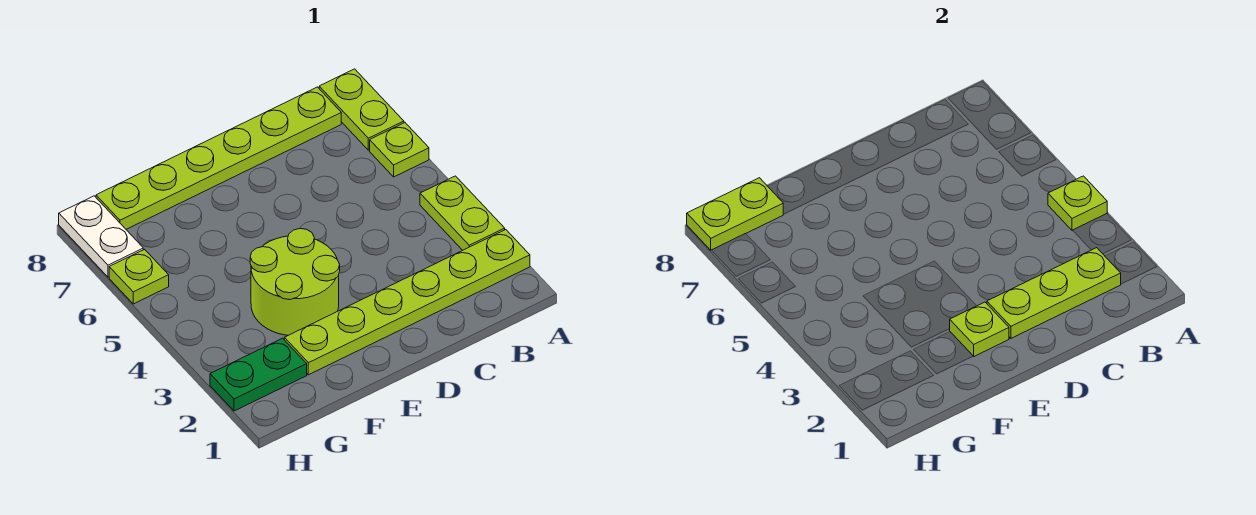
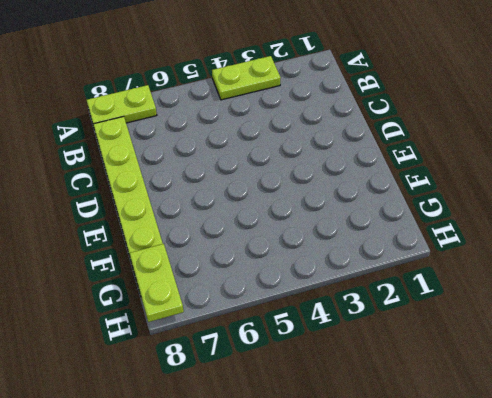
none -> lime 1x6 plate [284,230,530,375]
none -> lime 1x1 plate [370,123,429,177]
none -> lime 2x2 round brick [250,229,340,335]

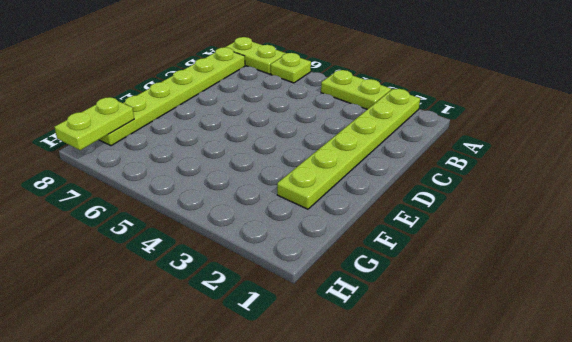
none -> lime 2x2 round brick [250,229,340,335]
none -> green 1x2 plate [210,338,307,411]
none -> lime 1x1 plate [109,249,169,304]

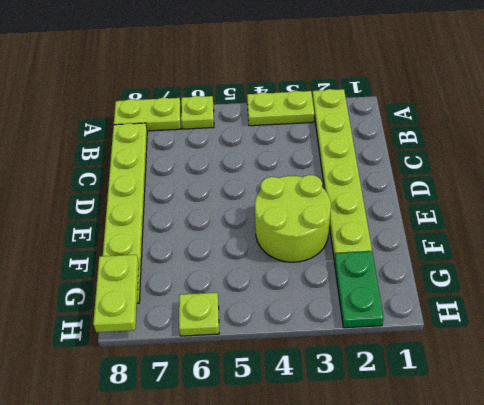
none -> white 1x2 plate [59,196,143,277]
none -> lime 1x1 plate [1048,176,1107,231]
none -> lime 1x3 plate [987,248,1121,338]

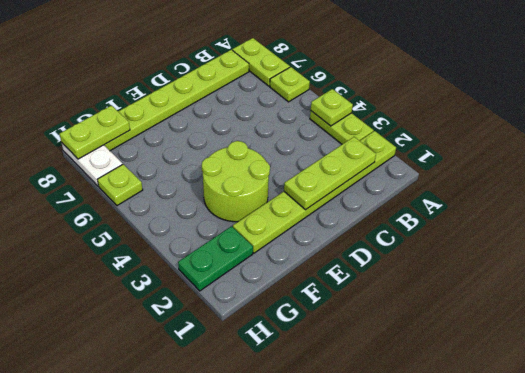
none -> lime 1x1 plate [950,302,1009,356]

